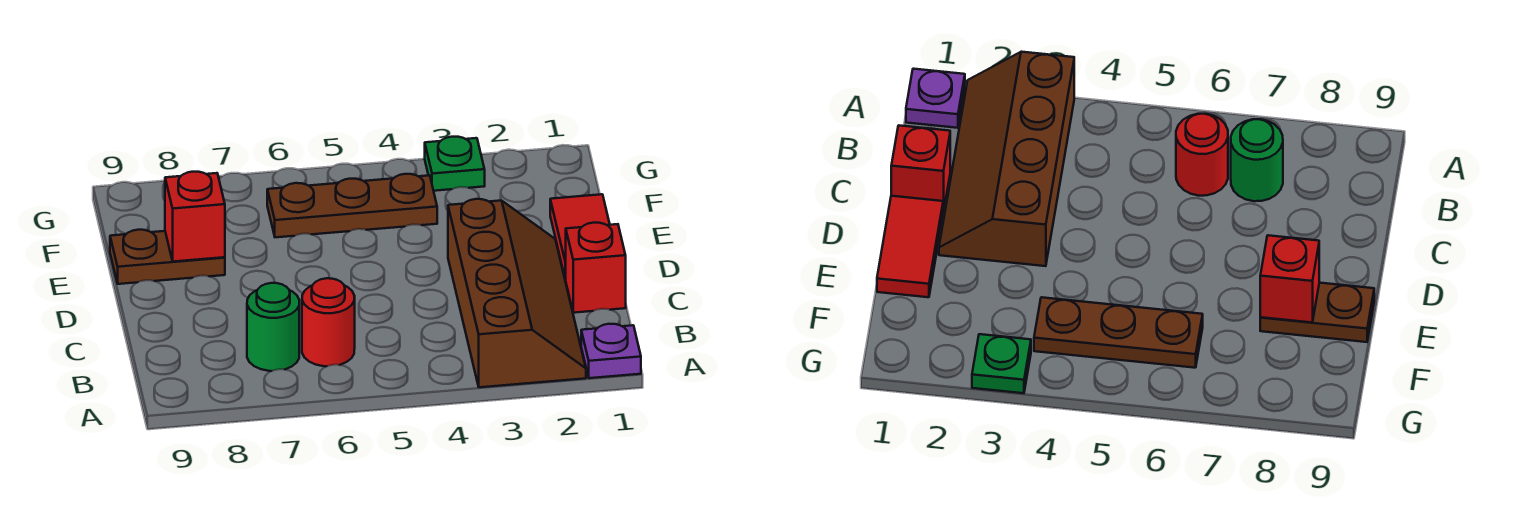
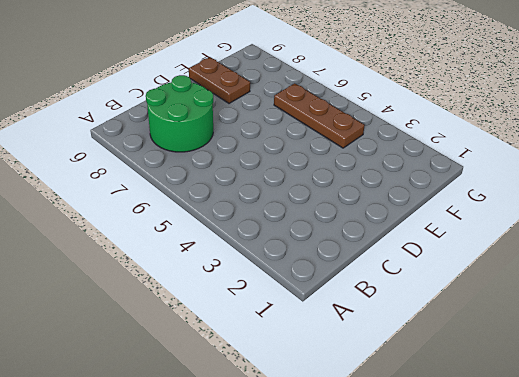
green 2x2 round brick [146,75,213,152] -> green 1x1 round brick [247,283,299,371]
none -> purple 1x1 plate [581,324,641,378]
none -> brown 2x4 slope [448,199,586,387]

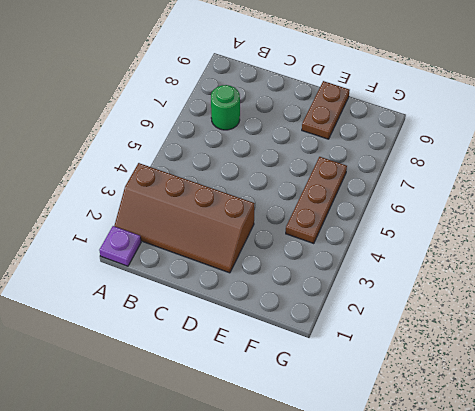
none -> red 1x1 round brick [302,278,355,366]
none -> red 1x1 brick [565,223,626,313]

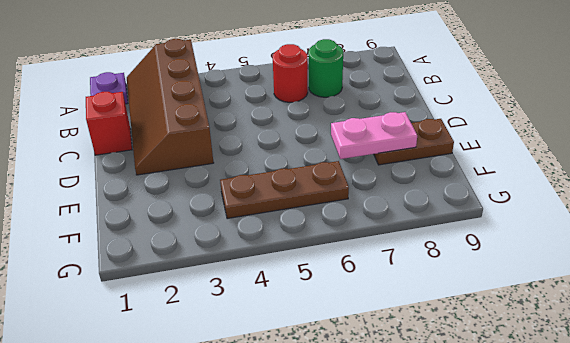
pink 1x2 plate [331,112,417,159] -> red 1x1 brick [165,172,225,262]
none -> red 1x2 tile [550,194,610,280]
none -> green 1x1 plate [425,137,485,191]

